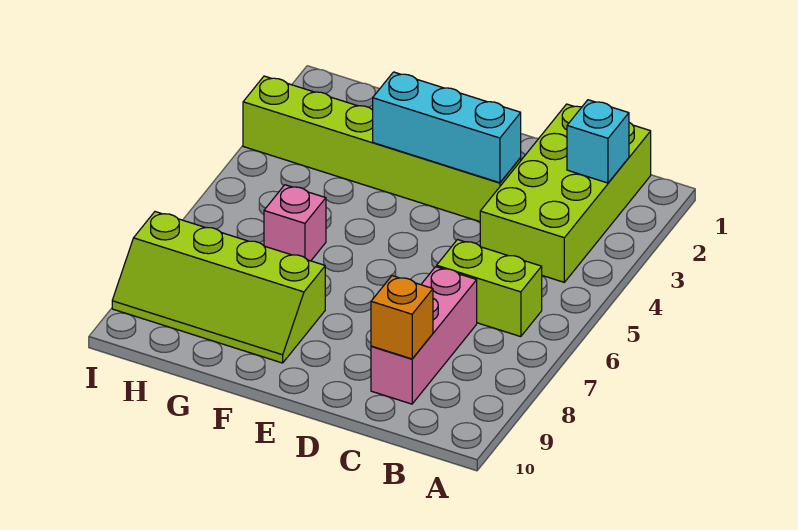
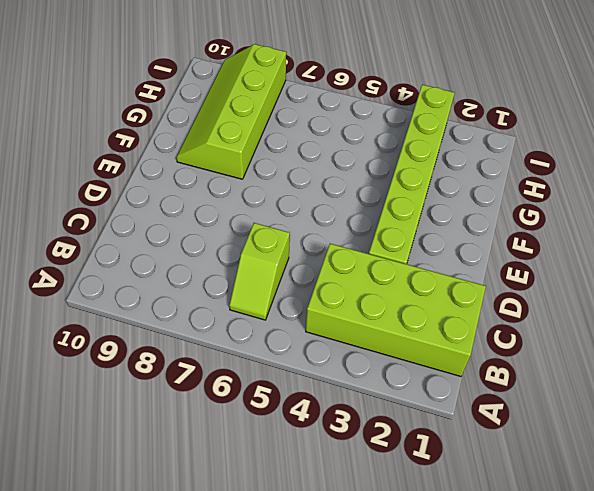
lime 1x2 slope [229,223,290,320] -> lime 1x2 brick [437,240,542,337]
none -> pink 1x3 brick [371,267,477,404]
none -> pink 1x1 brick [264,185,326,261]

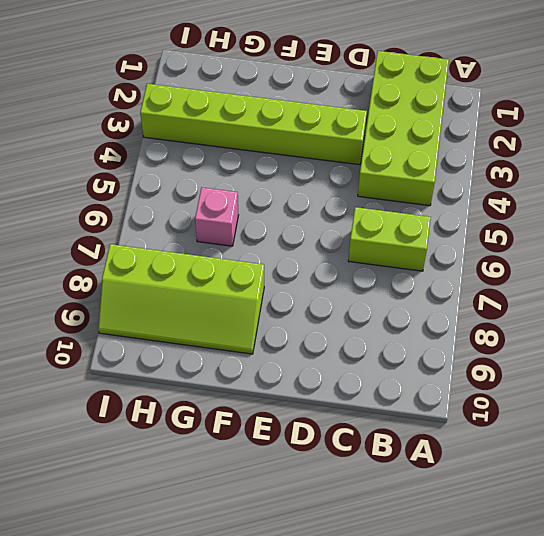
none -> pink 1x3 brick [371,267,477,404]
none -> cyan 1x1 brick [567,100,629,183]

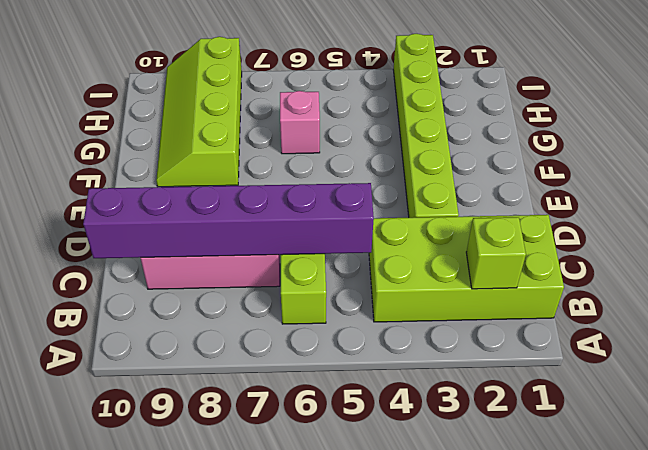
lime 1x1 brick [466,217,526,289] -> cyan 1x1 brick [567,100,629,183]
purple 1x6 brick [83,183,374,258] -> orange 1x1 brick [371,276,433,359]
none -> cyan 1x3 brick [373,72,521,183]

